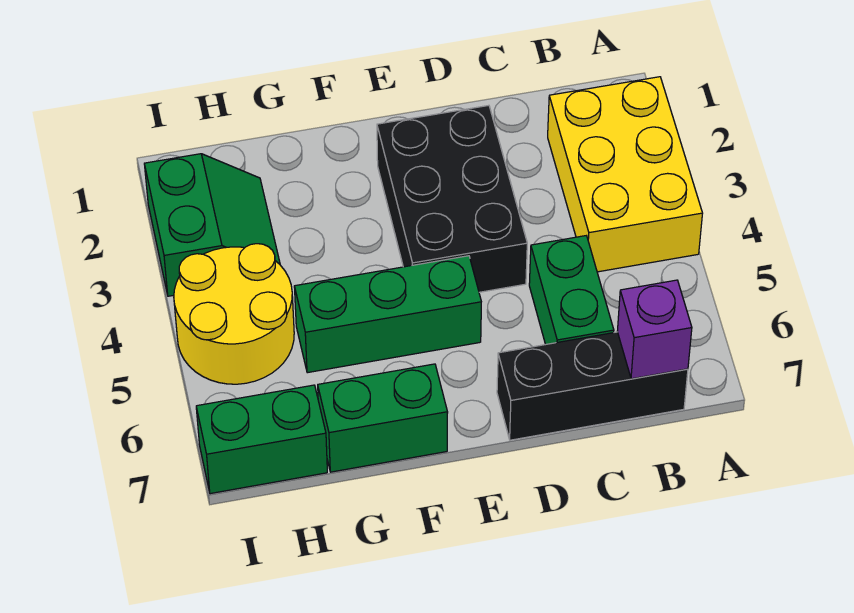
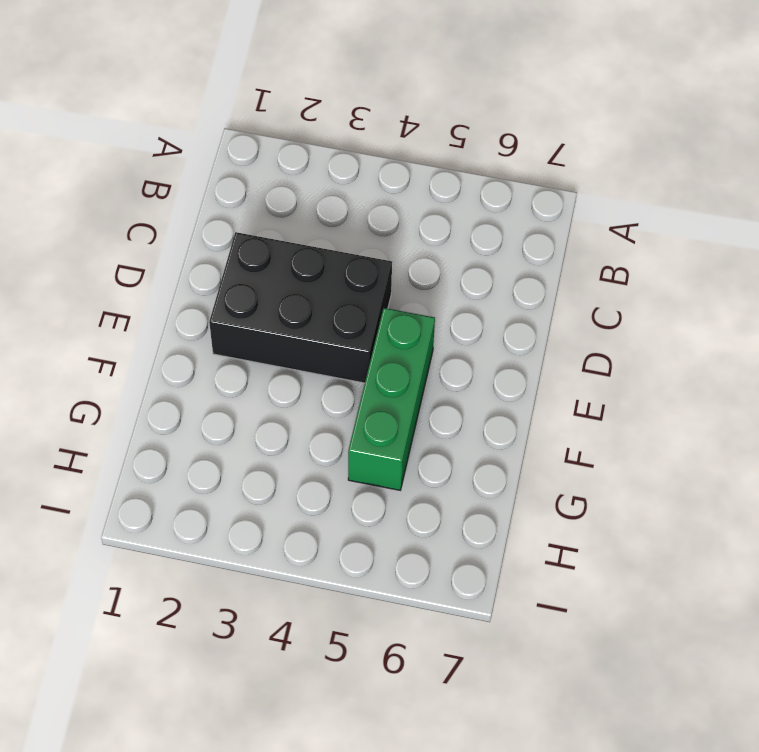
none -> yellow 2x3 brick [548,77,703,272]
none -> black 1x3 brick [497,332,688,440]

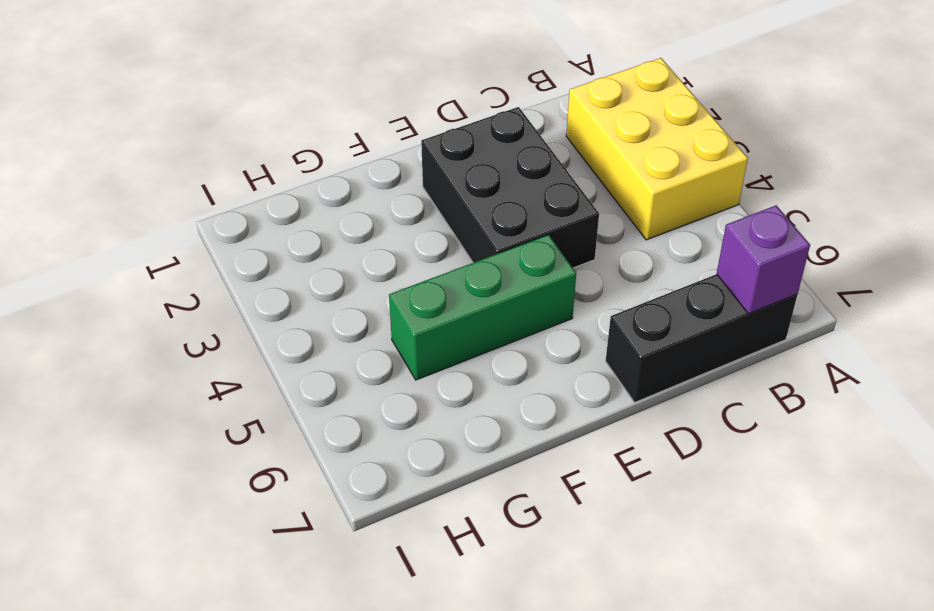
none -> green 1x2 brick [529,236,614,345]
none -> green 1x2 brick [318,364,448,472]

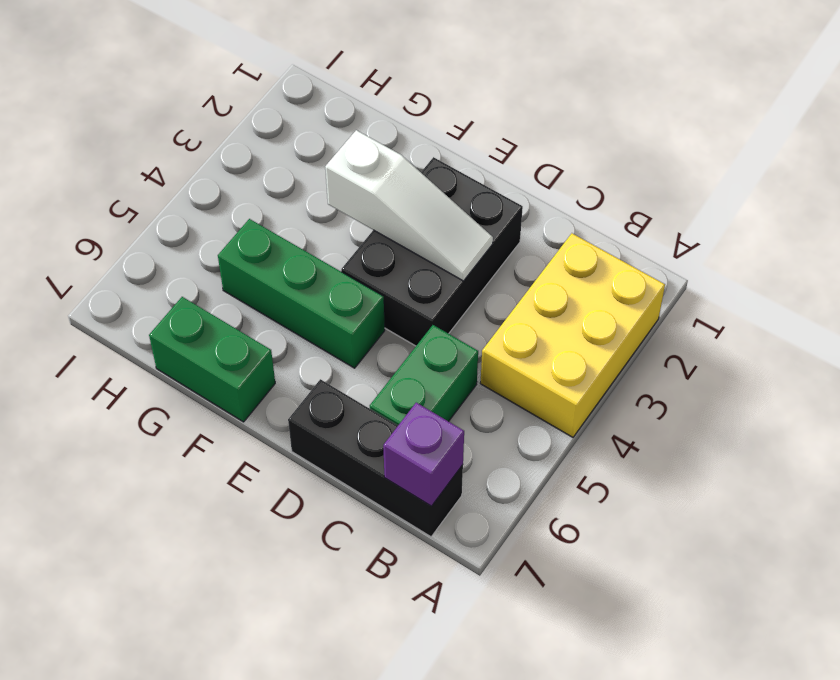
white 1x3 slope [325,130,493,281] -> none
none -> green 2x2 slope [144,154,280,296]
none -> yellow 2x2 round brick [174,244,294,384]

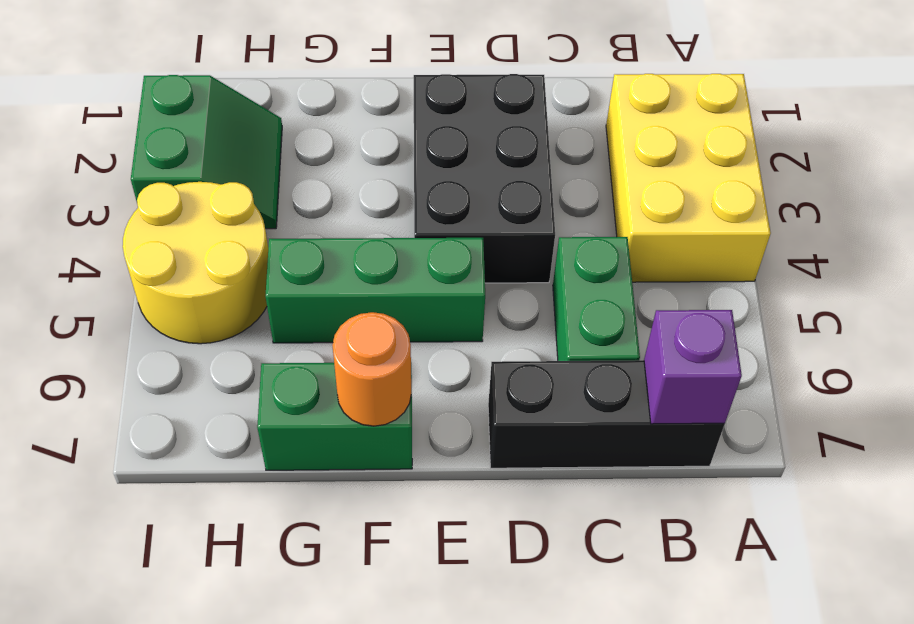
orange 1x1 round brick [332,312,411,426] -> none
none -> green 1x2 brick [196,385,327,494]

